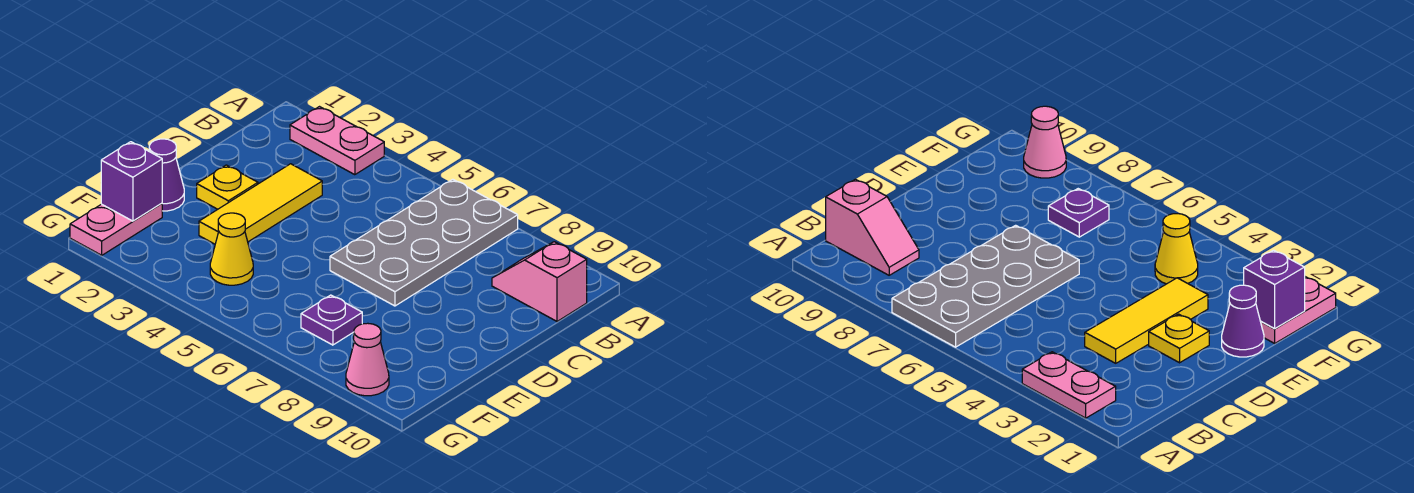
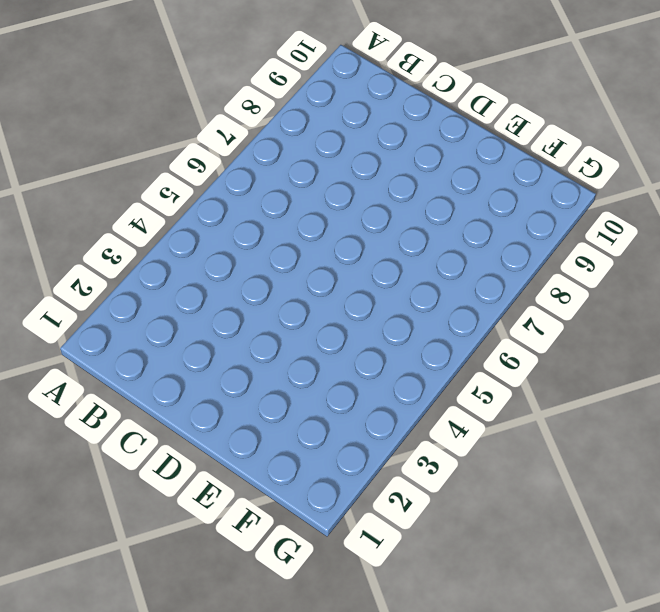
none -> pink 1x2 plate [290,107,384,175]
none -> grey 2x4 plate [330,179,518,306]

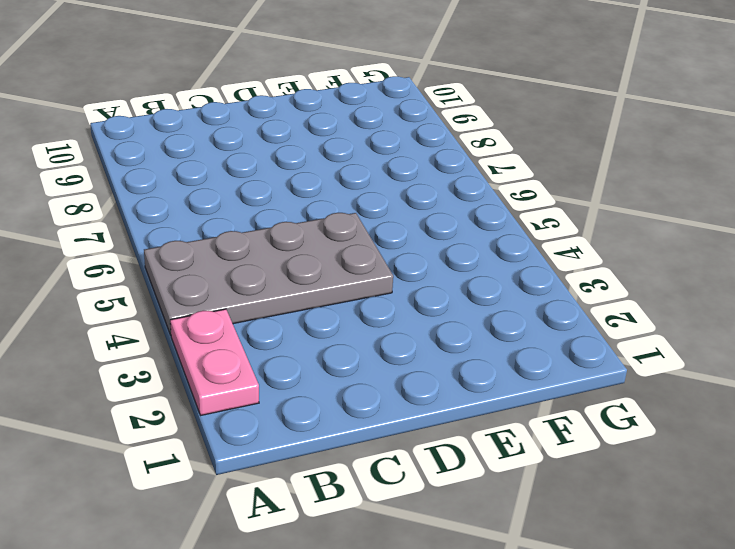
grey 2x4 plate [144,213,393,335] -> grey 2x4 plate moved to [330,179,518,306]
none -> pink 1x2 slope [492,242,587,322]
none -> yellow 1x3 tile [199,164,322,244]

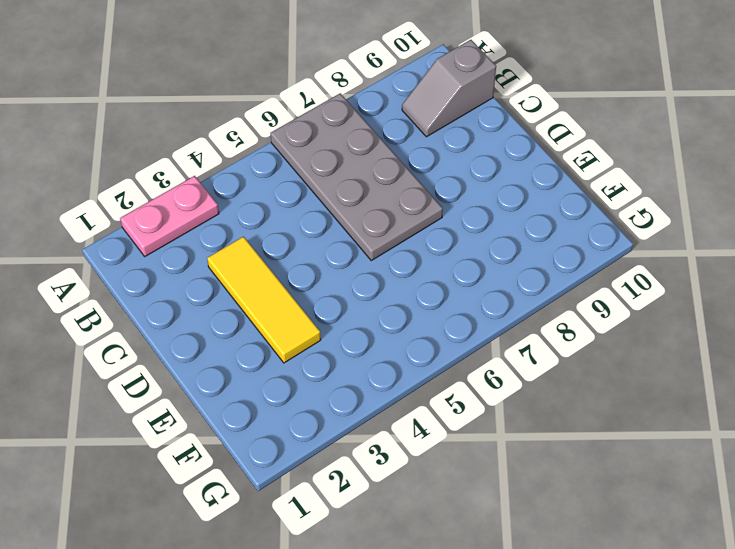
grey 1x2 slope [402,40,496,137] -> pink 1x2 slope [492,242,587,322]
none -> yellow 1x1 plate [197,165,258,209]
none -> purple 1x1 cone [149,139,184,211]

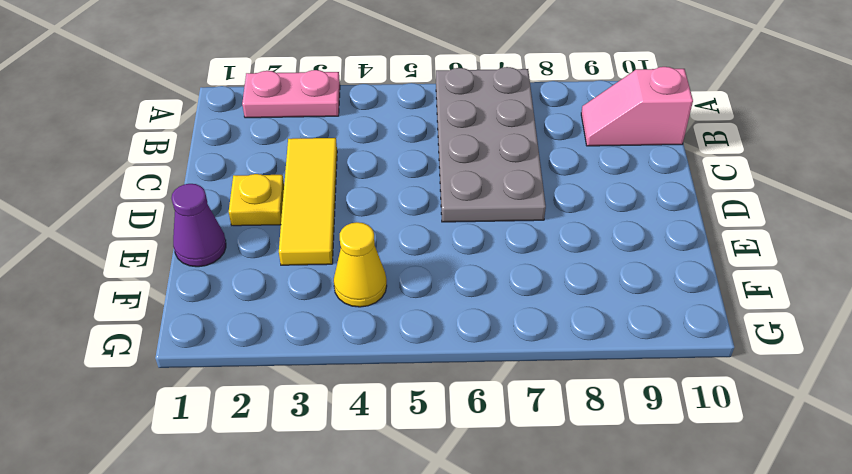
none -> pink 1x2 plate [70,203,162,255]
none -> purple 1x1 plate [301,295,362,345]

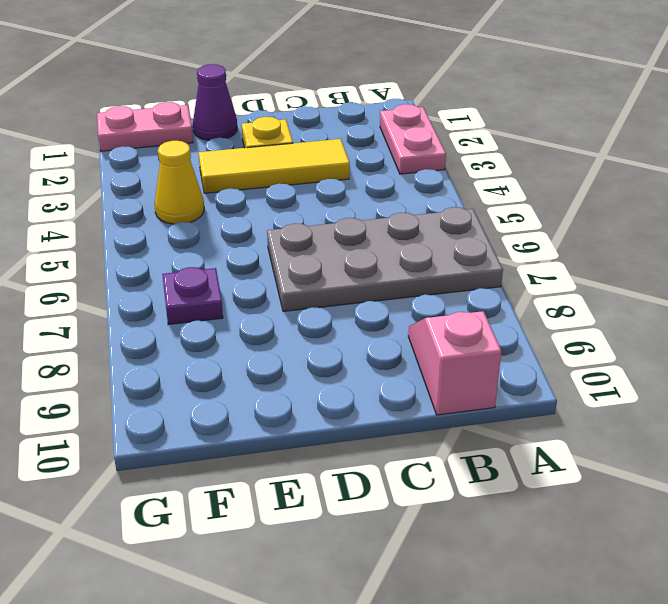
none -> pink 1x1 cone [346,323,389,396]
none -> purple 1x1 brick [101,142,162,221]

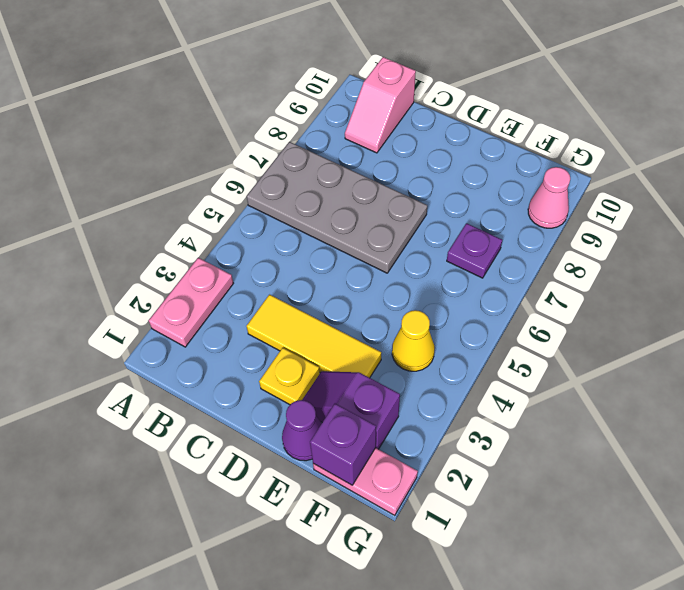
purple 1x2 slope [302,371,400,449] -> none

